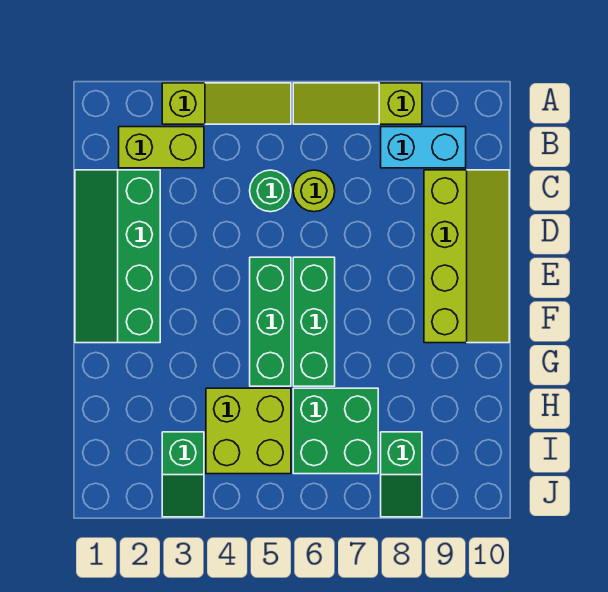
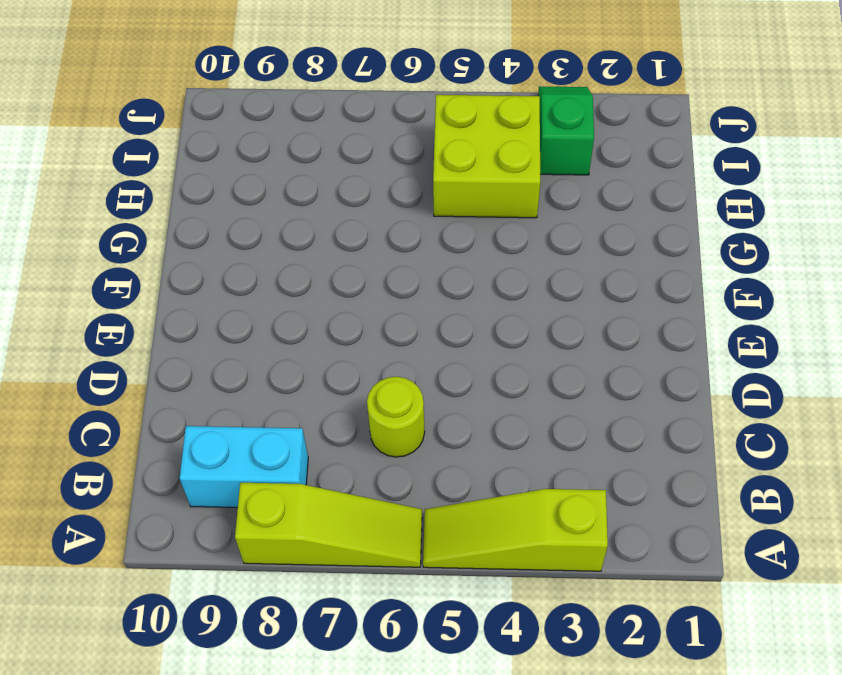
none -> lime 1x2 brick [119,127,204,168]
none -> green 2x4 slope [75,170,160,343]
none -> green 1x1 round brick [250,170,291,212]

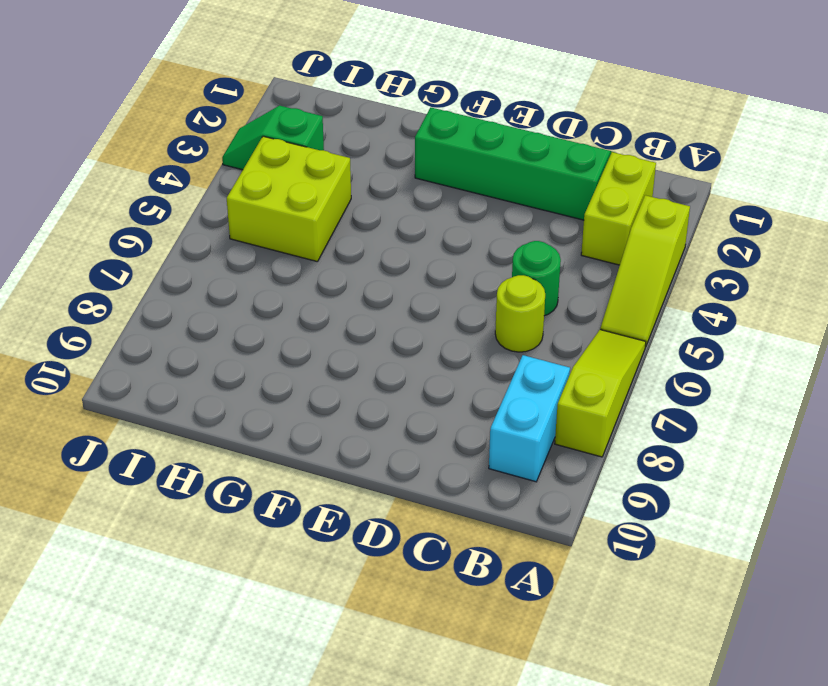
none -> lime 2x4 slope [424,170,509,343]
none -> green 1x3 brick [250,257,291,386]
none -> green 1x3 brick [293,257,335,386]

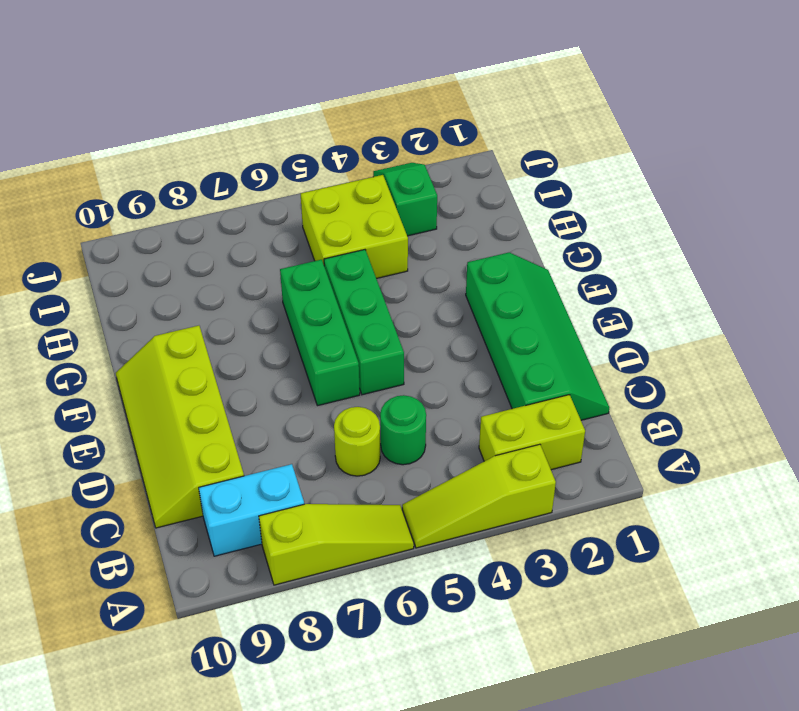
none -> green 2x2 brick [293,388,378,474]
none -> green 1x2 slope [381,432,422,517]

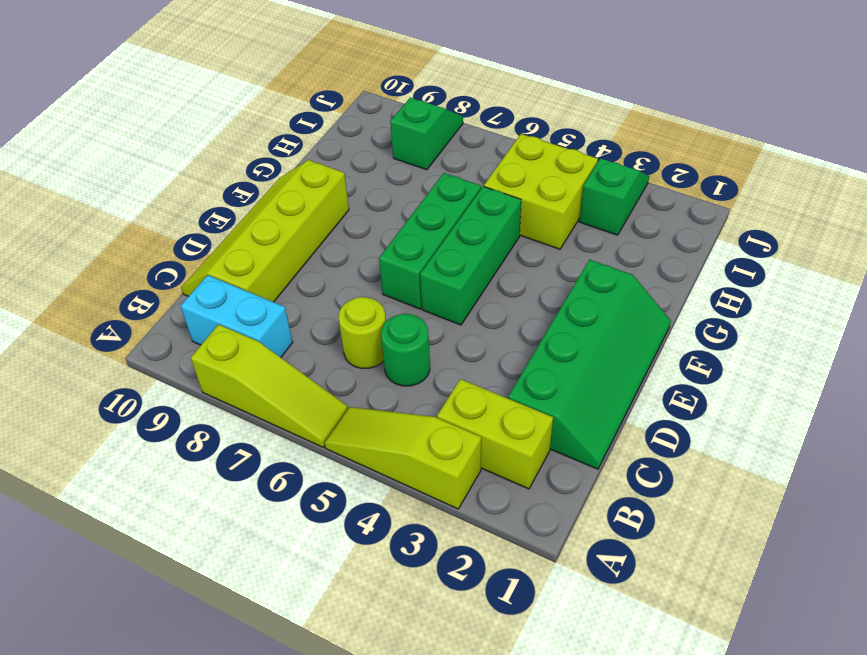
none -> green 2x2 brick [293,388,378,474]

